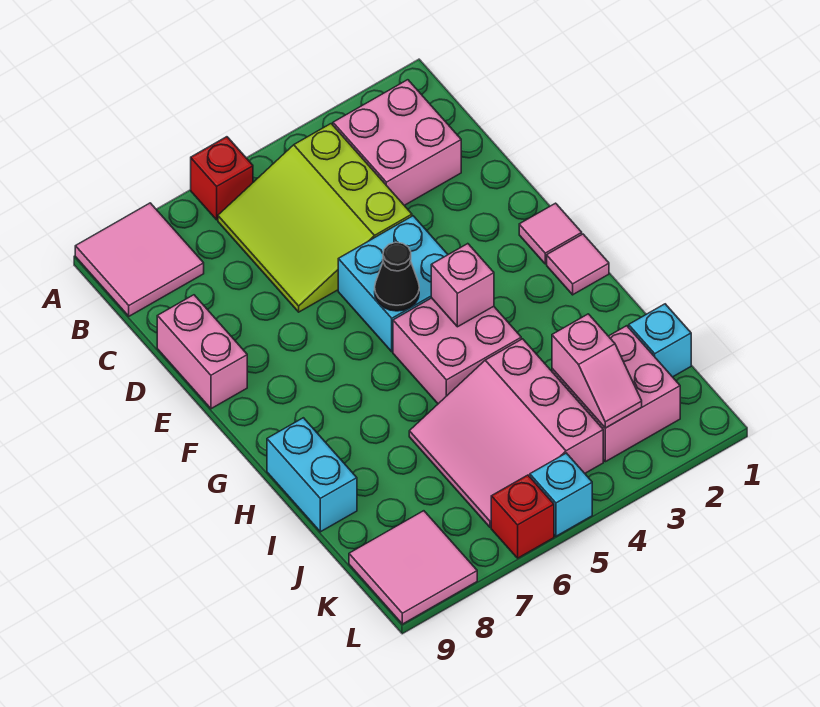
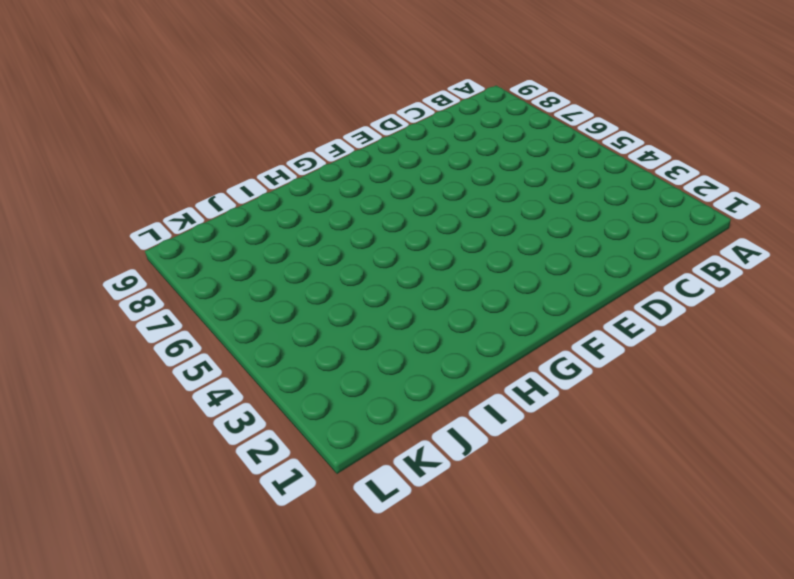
none -> red 1x1 brick [191,137,253,220]
none -> pink 2x2 tile [75,203,204,316]
none -> pink 2x2 brick [333,80,461,205]

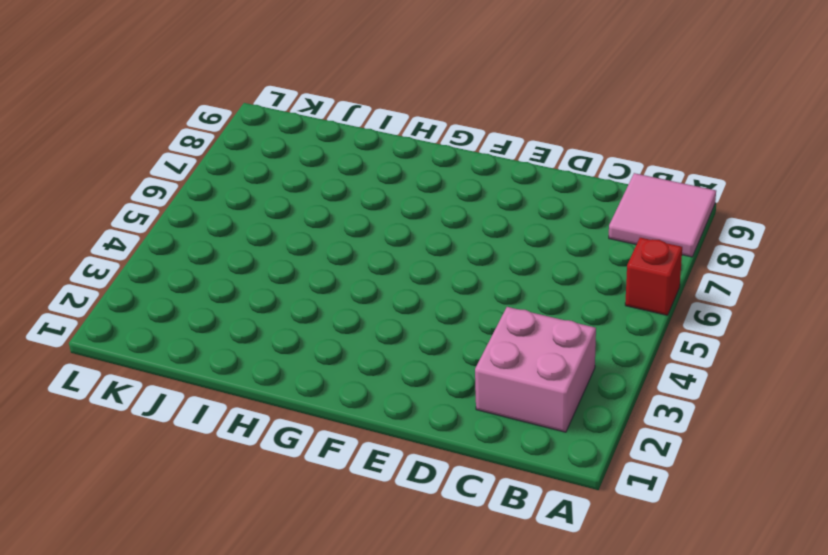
none -> lime 3x3 slope [218,124,412,312]
none -> pink 1x2 brick [157,295,247,409]
none -> cyan 2x2 brick [338,216,448,352]

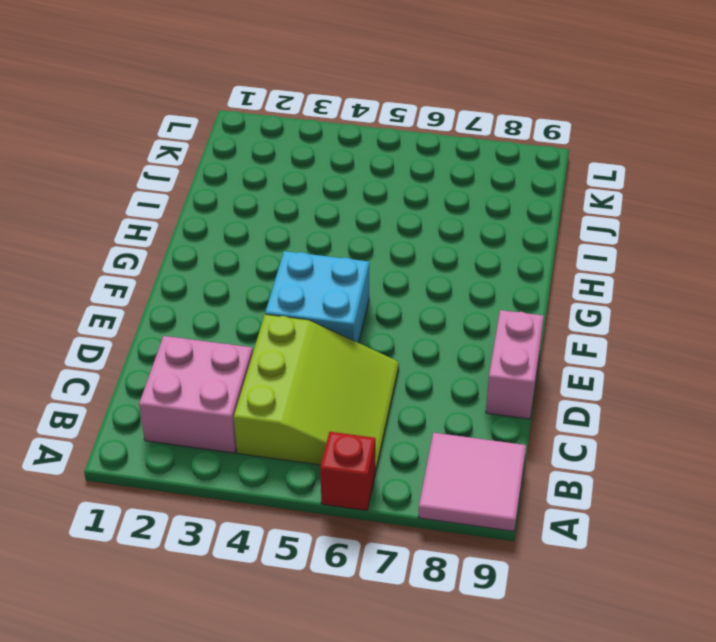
none -> pink 1x1 tile [519,203,582,264]
none -> pink 1x1 tile [547,234,609,295]
none -> pink 2x2 brick [393,298,521,404]

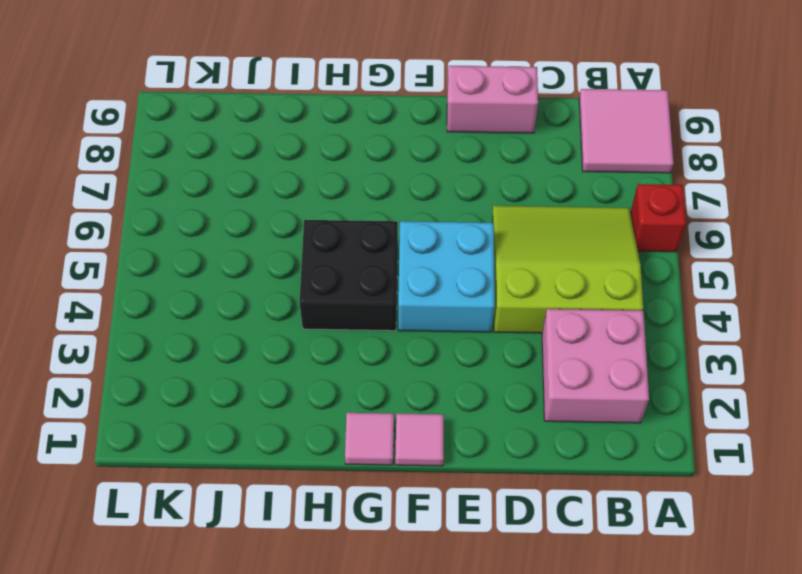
black 2x2 brick [299,220,398,331] -> pink 2x2 brick [393,298,521,404]
none -> cyan 1x2 brick [267,418,357,532]
none -> pink 3x3 slope [409,339,603,528]
none -> cyan 1x1 brick [629,304,691,377]

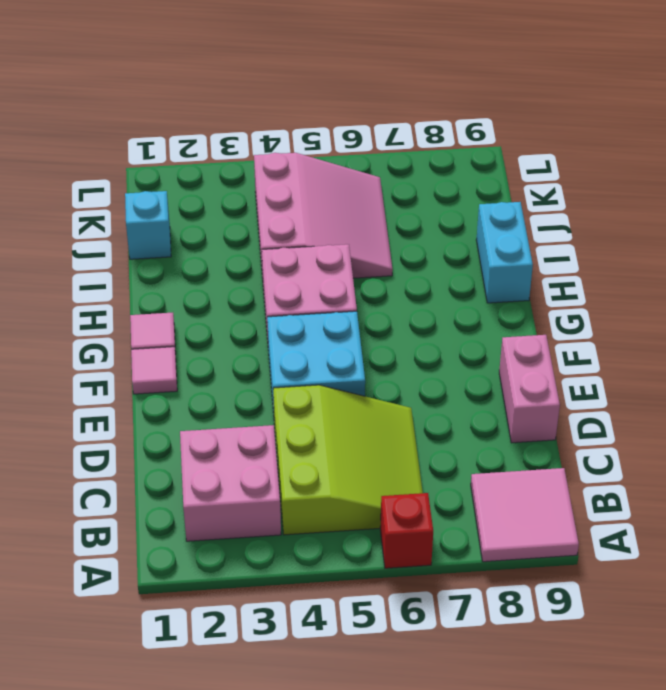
none -> pink 2x2 brick [552,326,680,462]
none -> pink 2x2 tile [349,511,477,624]
none -> cyan 1x1 brick [530,453,592,536]

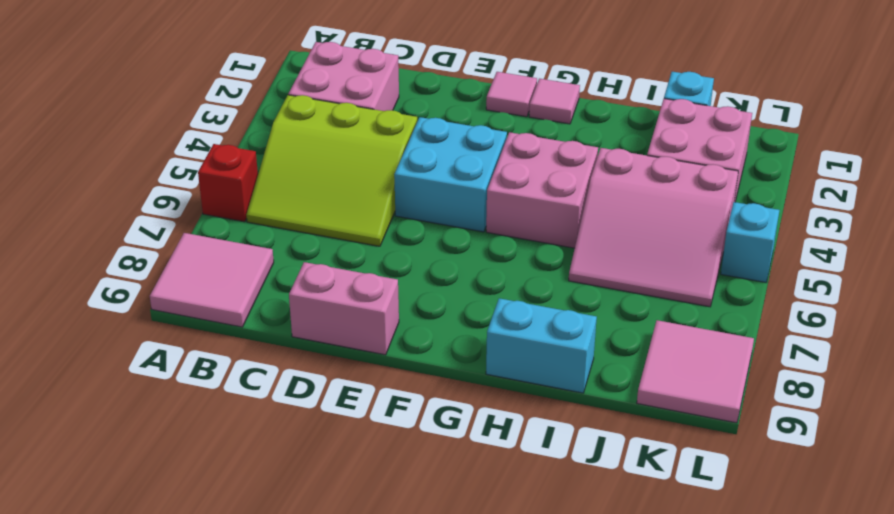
none -> red 1x1 brick [491,475,554,558]
none -> black 1x1 cone [375,242,419,311]
none -> pink 1x1 brick [431,244,494,327]

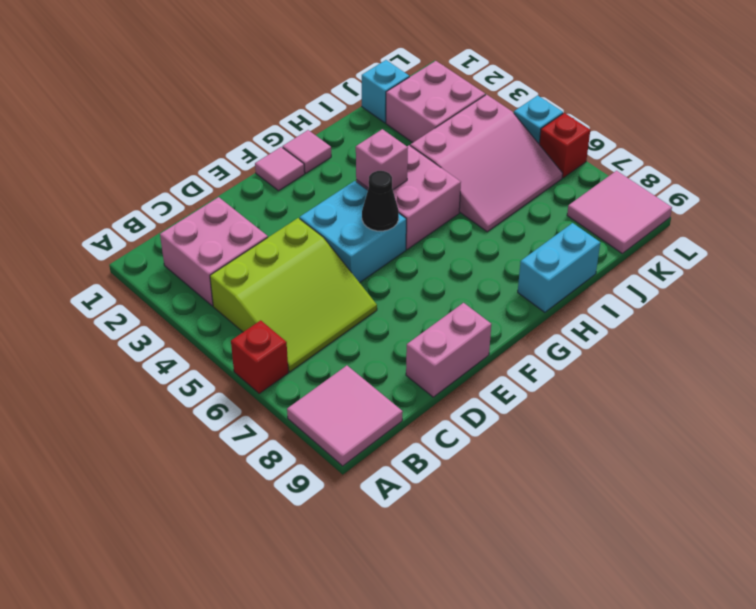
none -> pink 1x2 slope [552,314,642,428]

